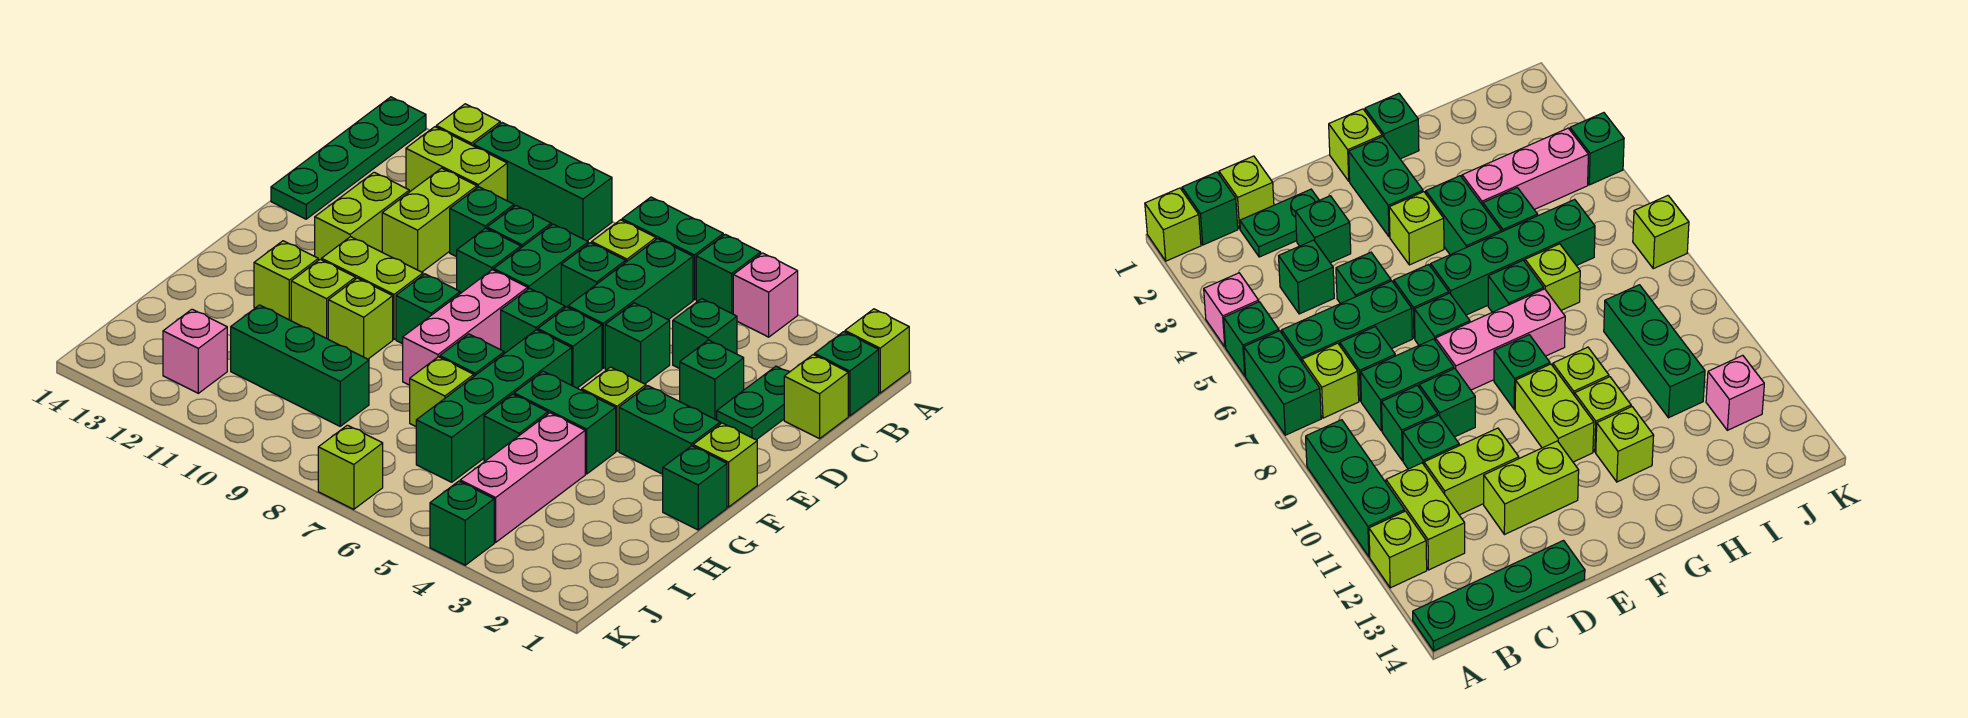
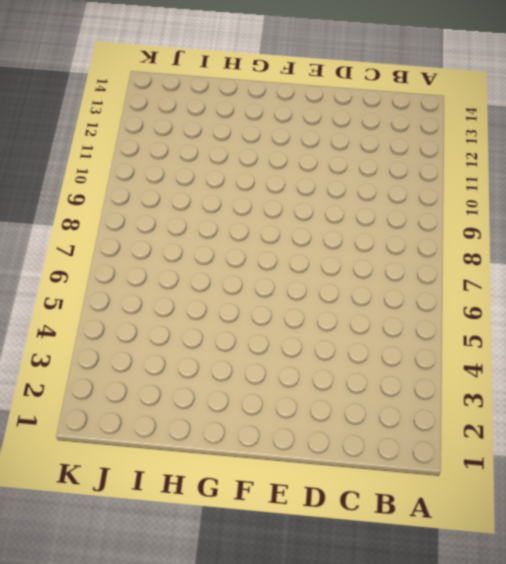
none -> lime 1x1 brick [845,309,909,393]
none -> pink 1x1 brick [733,253,798,337]
none -> green 1x1 brick [696,234,761,314]
none -> green 1x2 brick [622,197,723,300]

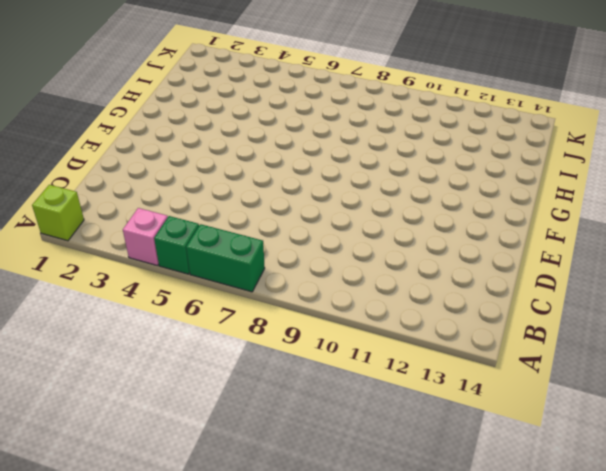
none -> green 1x3 brick [473,123,612,241]
none -> lime 1x1 brick [436,104,500,146]
none -> green 1x4 plate [271,97,426,219]
none -> green 1x1 brick [815,332,879,416]

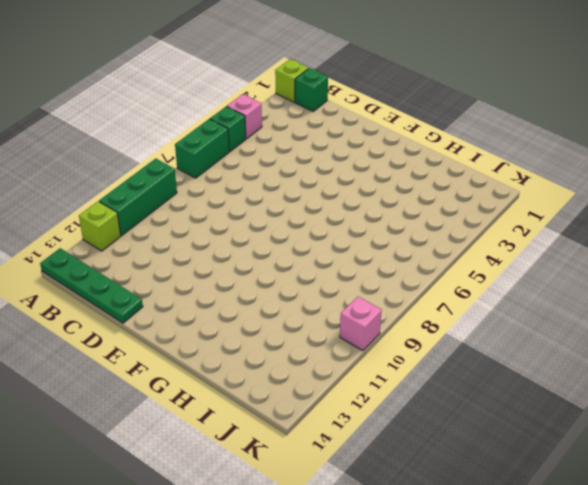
pink 1x1 brick [340,296,382,351] -> pink 1x1 brick moved to [163,309,227,393]
none -> green 1x3 brick [568,239,693,368]
none -> lime 1x1 brick [592,220,656,262]
none -> lime 1x2 brick [406,127,507,201]
none -> lime 1x1 brick [784,355,848,439]

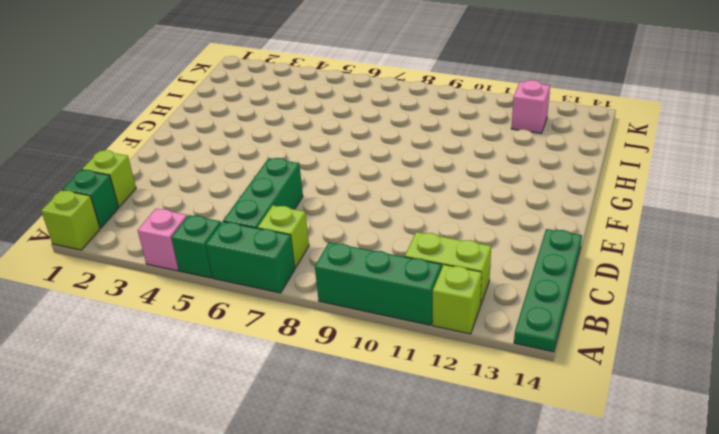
none -> green 1x2 plate [717,366,789,440]
none -> green 1x1 brick [673,299,737,369]
none -> green 1x1 brick [561,243,626,308]
none -> green 1x2 brick [494,224,588,304]

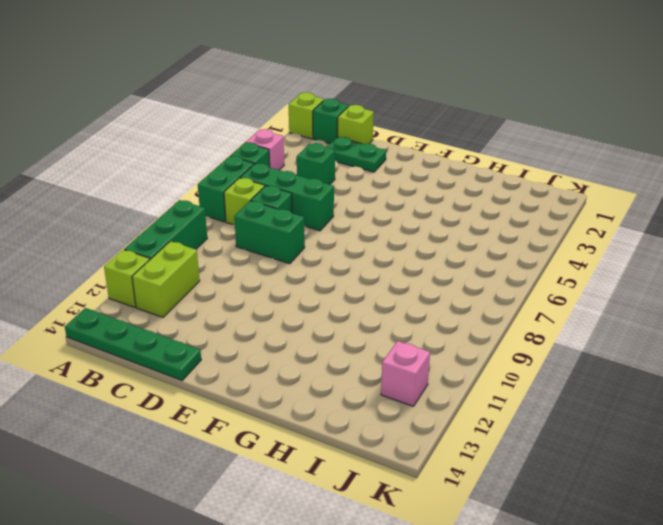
none -> green 1x1 brick [487,206,551,248]
none -> green 1x1 brick [450,187,514,257]
none -> lime 1x2 brick [382,168,477,272]
none -> green 1x1 brick [680,340,744,420]

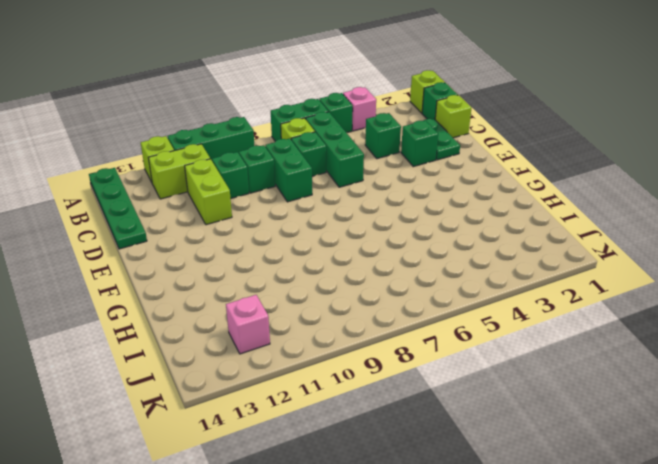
none -> green 1x1 brick [605,303,670,384]
none -> green 1x1 brick [457,228,521,293]
none -> lime 1x2 brick [315,172,409,260]
none -> green 1x1 brick [538,307,602,388]

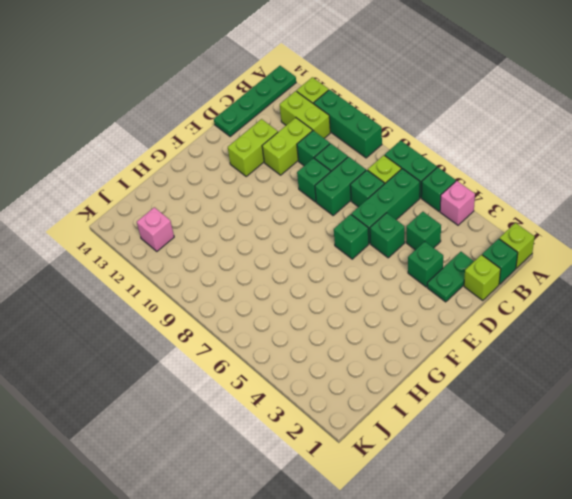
none -> green 1x1 brick [501,288,565,354]
none -> pink 1x3 brick [403,270,528,385]
none -> lime 1x1 brick [693,423,757,507]
none -> green 1x2 brick [619,386,720,474]

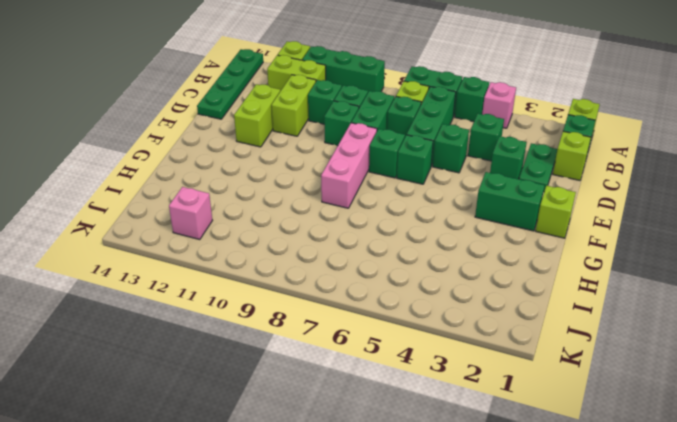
none -> lime 1x1 brick [582,367,646,451]
none -> green 1x4 brick [416,330,572,482]
none -> green 1x1 brick [396,274,460,344]
none -> lime 1x2 brick [322,237,423,339]

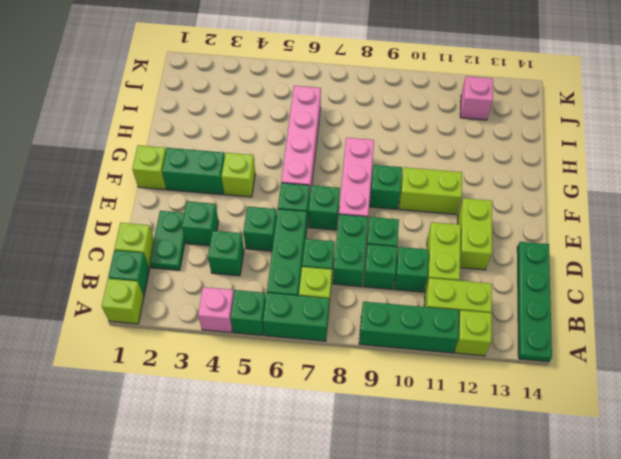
pink 1x4 brick [281,86,321,192] -> green 1x4 brick [416,330,572,482]
none -> green 1x1 brick [663,446,727,530]
none -> green 1x2 brick [514,371,616,474]
none -> green 1x1 brick [440,334,504,376]
none -> lime 1x1 brick [328,278,393,359]

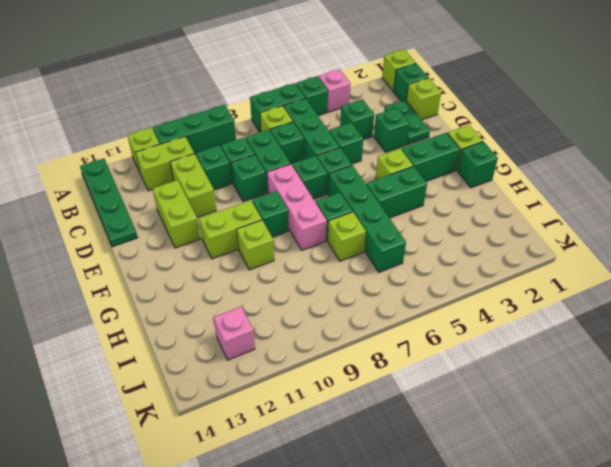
none -> lime 1x1 brick [291,259,356,339]
none -> lime 1x1 brick [254,241,318,321]
none -> pink 1x3 brick [460,413,585,542]
none -> green 1x1 brick [484,394,548,461]

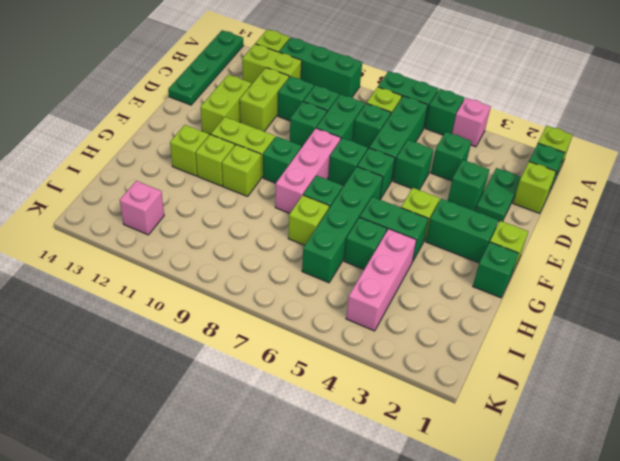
none -> green 1x3 brick [231,305,369,426]
none -> green 1x1 brick [430,481,494,565]
none -> lime 1x1 brick [318,425,383,509]

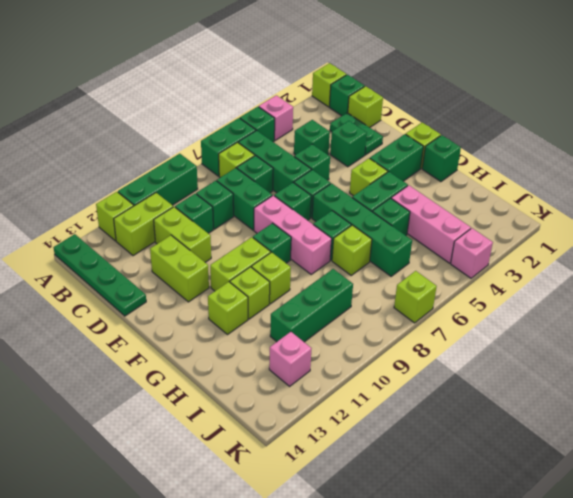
pink 1x1 brick [451,228,493,278] -> green 1x1 brick [430,481,494,565]
none -> green 1x1 brick [457,228,521,293]

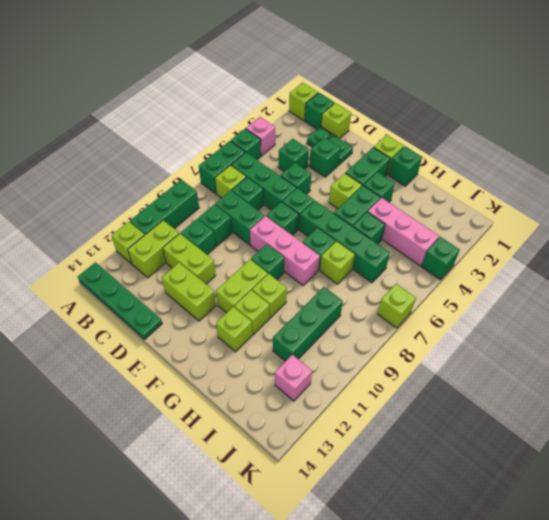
green 1x1 brick [364,172,395,202] -> green 1x1 brick moved to [457,228,521,293]

